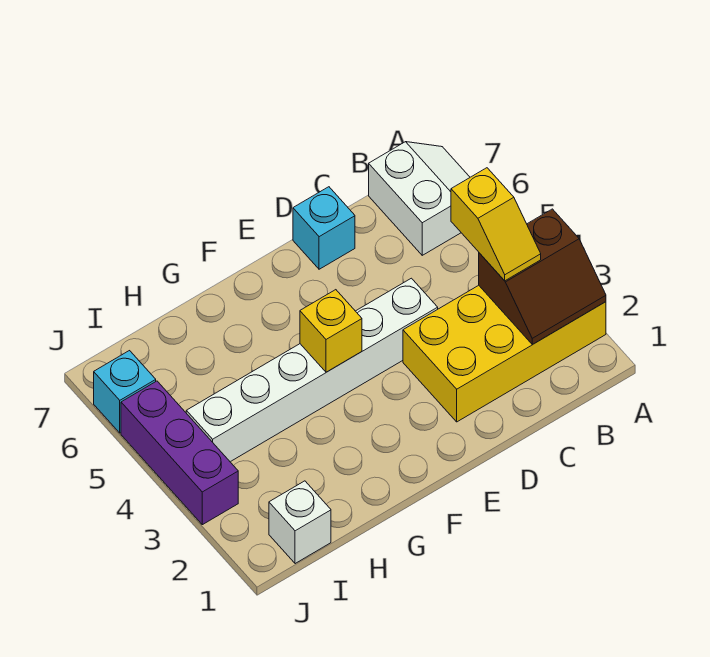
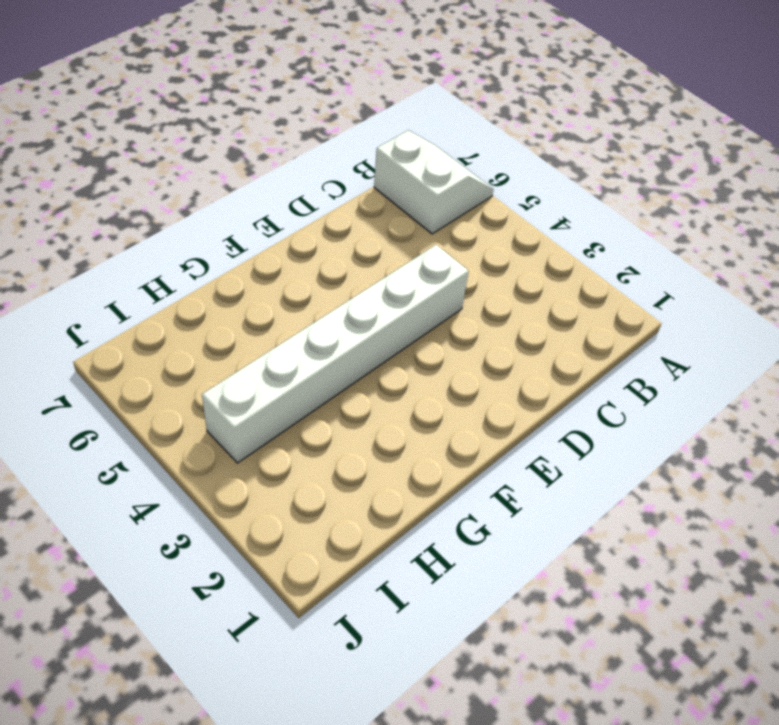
none -> yellow 2x4 brick [403,285,606,422]
none -> cyan 1x1 brick [293,187,355,269]

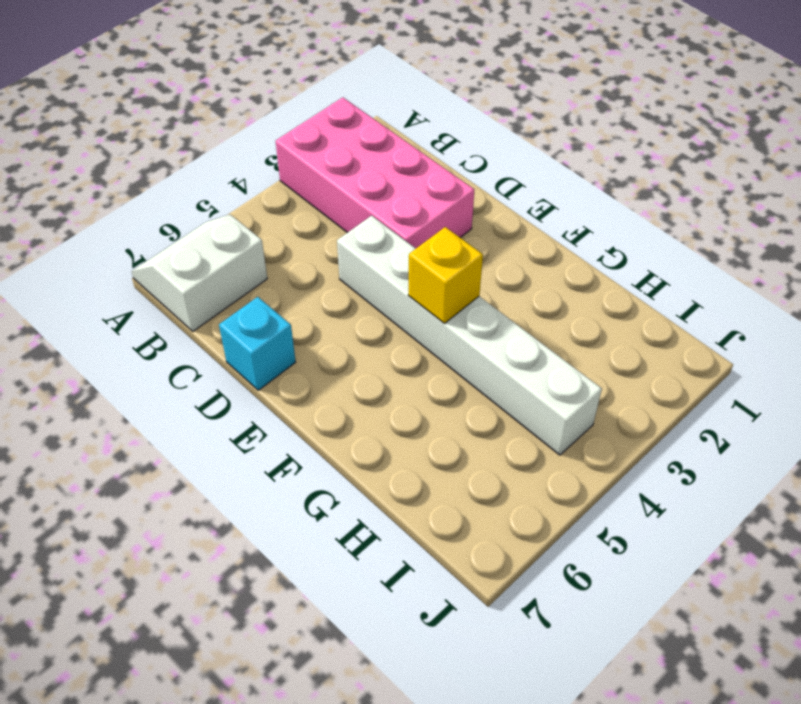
pink 2x4 brick [276,97,474,248] -> yellow 2x4 brick [403,285,606,422]
none -> white 1x1 brick [269,481,331,564]
none -> purple 1x3 brick [121,381,238,525]

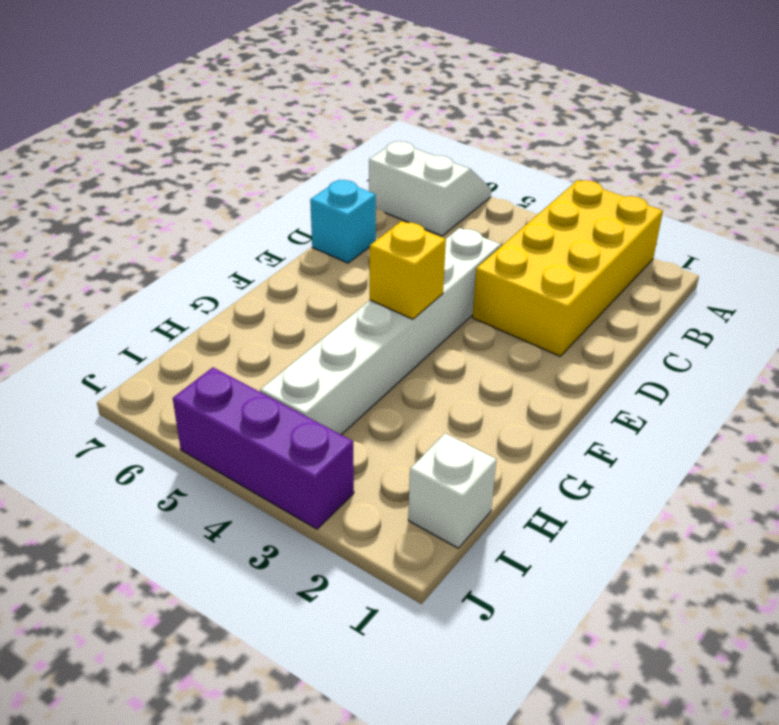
none -> cyan 1x1 brick [94,351,156,433]
none -> brown 2x2 slope [479,209,606,345]

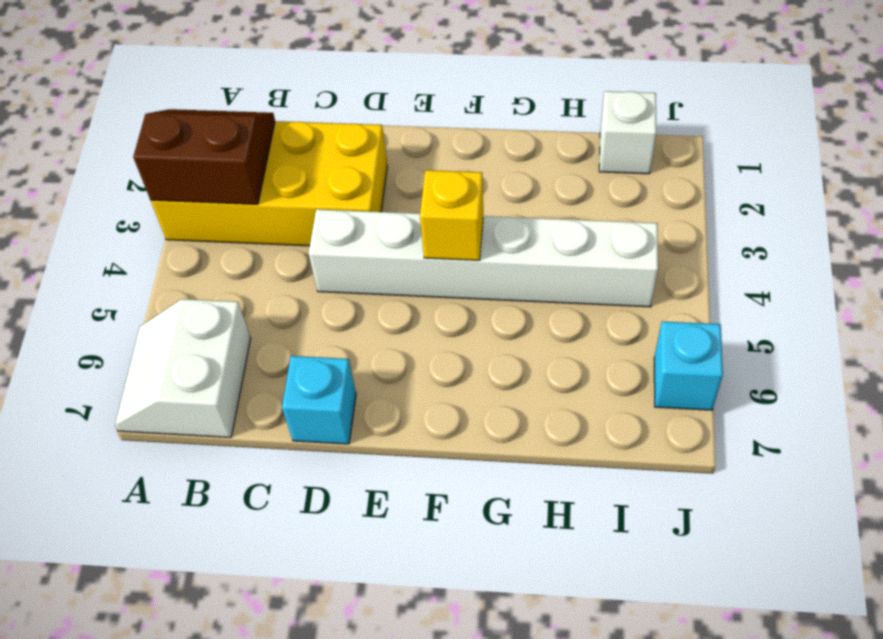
none -> purple 1x3 brick [121,381,238,525]
none -> yellow 1x2 slope [451,168,541,281]

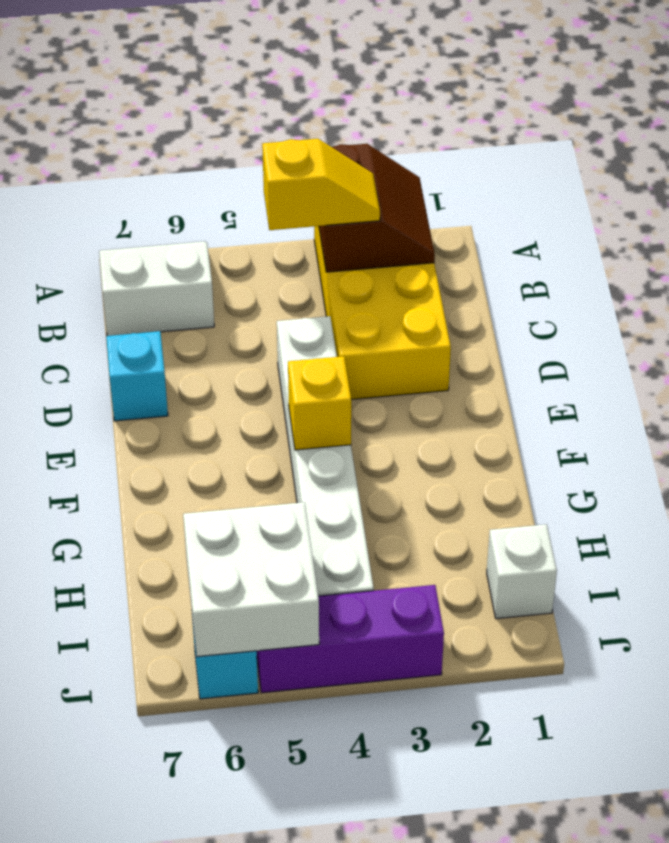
white 2x2 brick [183,502,319,657] -> none

